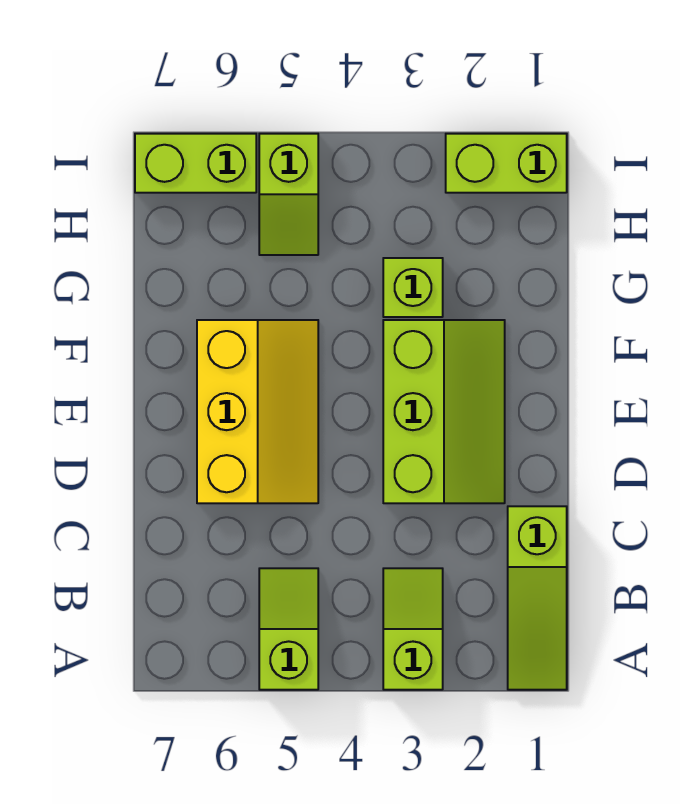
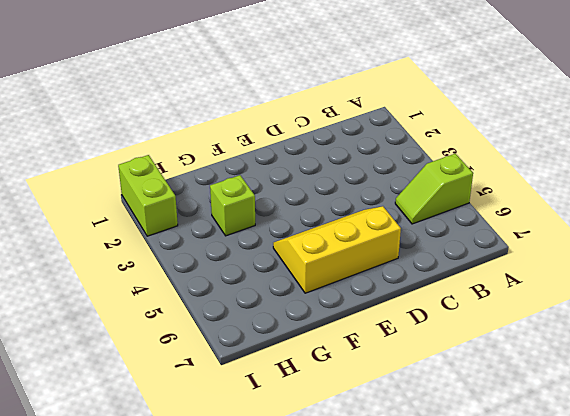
none -> lime 1x3 slope [508,506,567,690]
none -> lime 1x2 slope [383,568,443,690]

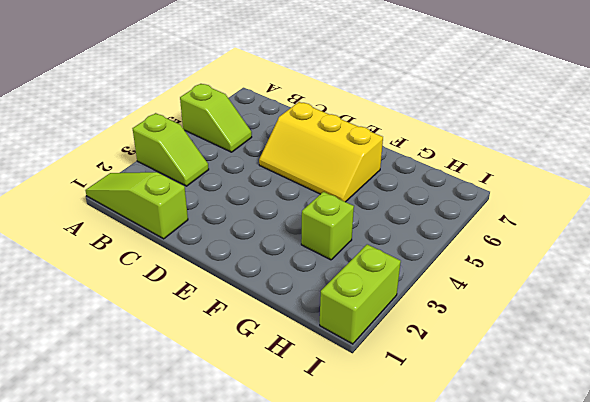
none -> lime 2x3 slope [383,320,505,503]
none -> lime 1x2 slope [259,134,318,255]

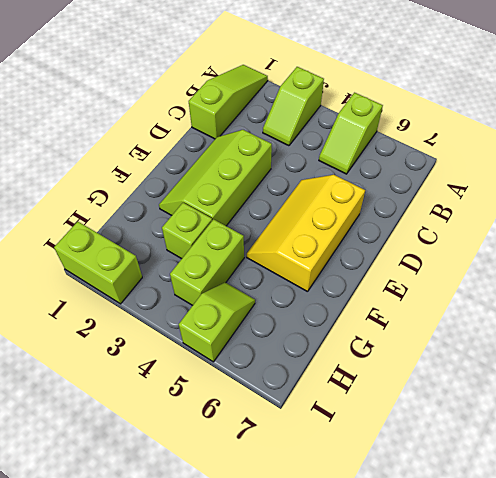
lime 1x2 brick [170,219,244,305] -> lime 1x2 brick turned to [135,134,256,193]

